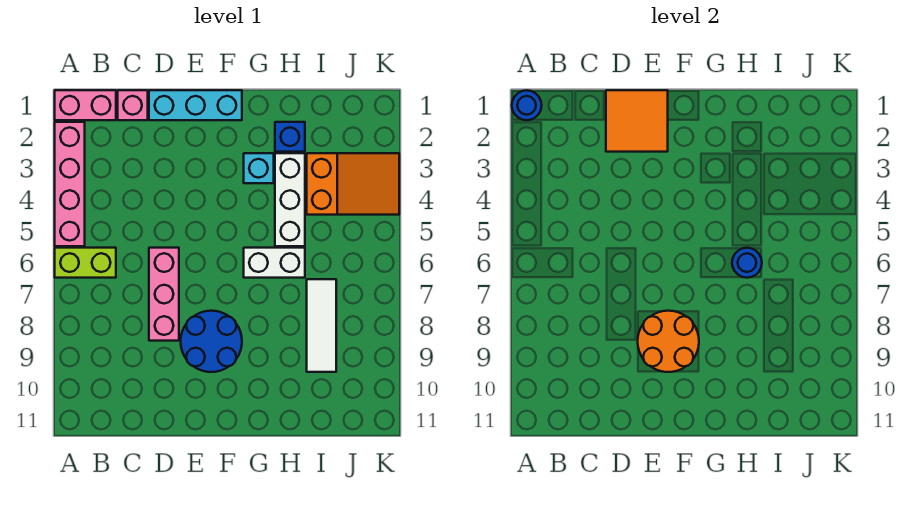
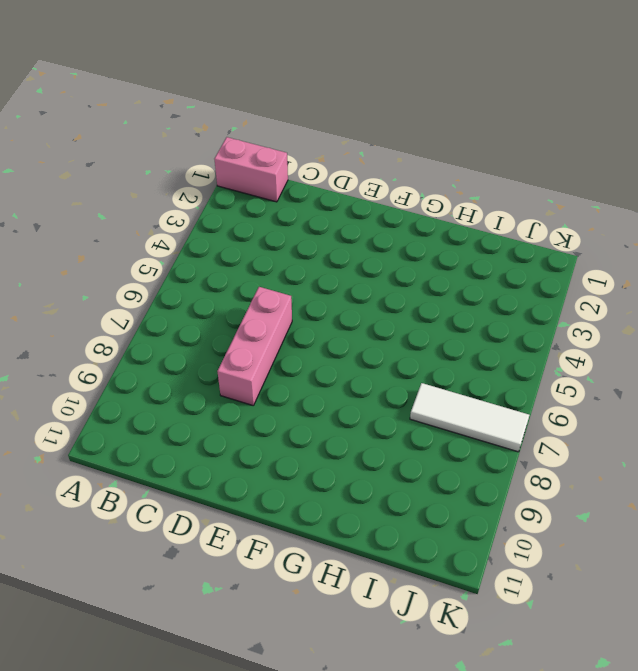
white 1x3 tile [410,383,529,452] -> white 1x3 tile turned to [307,279,336,372]
none -> pink 1x4 brick [55,122,85,246]
none -> lime 1x2 brick [55,248,116,278]
none -> pink 1x1 brick [118,90,148,120]

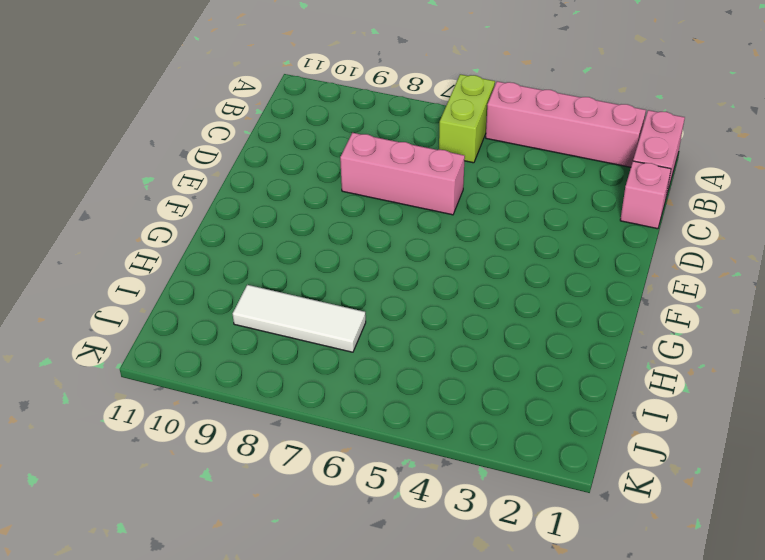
none -> cyan 1x3 brick [149,90,242,120]
none -> blue 2x2 round brick [181,311,242,372]
none -> cyan 1x1 brick [244,153,274,183]

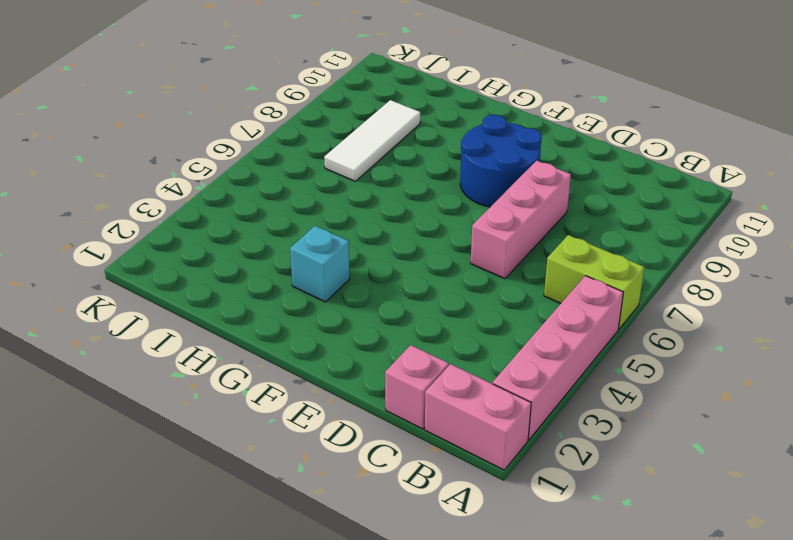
none -> cyan 1x3 brick [149,90,242,120]
none -> white 1x2 brick [244,248,305,278]
none -> blue 1x1 brick [275,122,305,152]

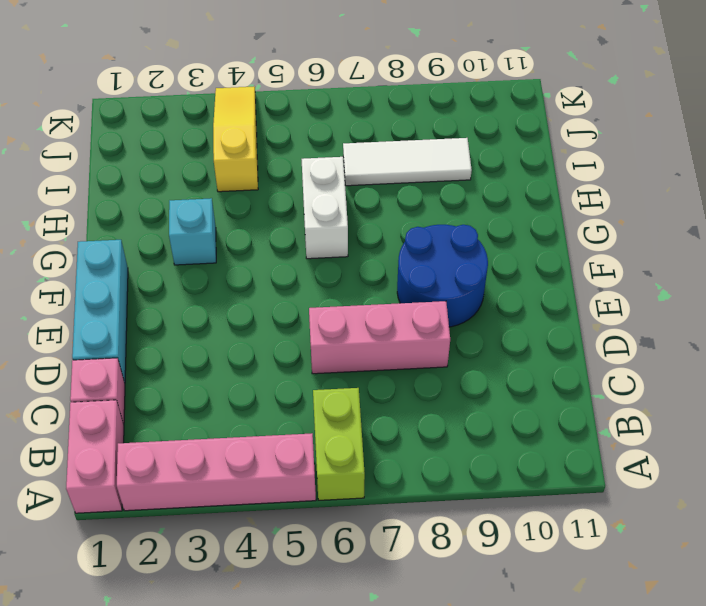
yellow 1x3 slope [213,87,258,192] -> orange 2x3 slope [307,153,399,215]
none -> blue 1x1 brick [275,122,305,152]
none -> white 1x3 brick [275,153,305,246]
none -> blue 1x1 round brick [512,90,542,120]

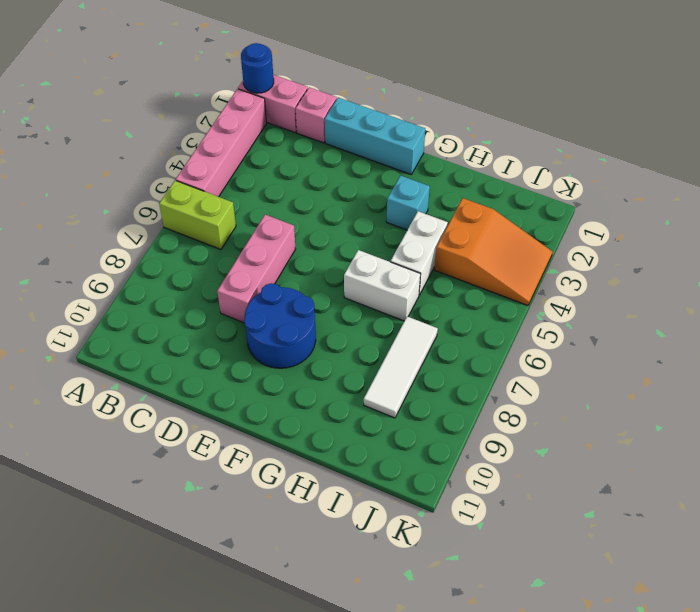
white 1x2 brick [391,211,448,295] -> white 1x3 brick [275,153,305,246]
none -> blue 1x1 brick [275,122,305,152]
none -> orange 2x2 tile [606,90,668,152]
none -> orange 2x2 round brick [638,311,699,372]

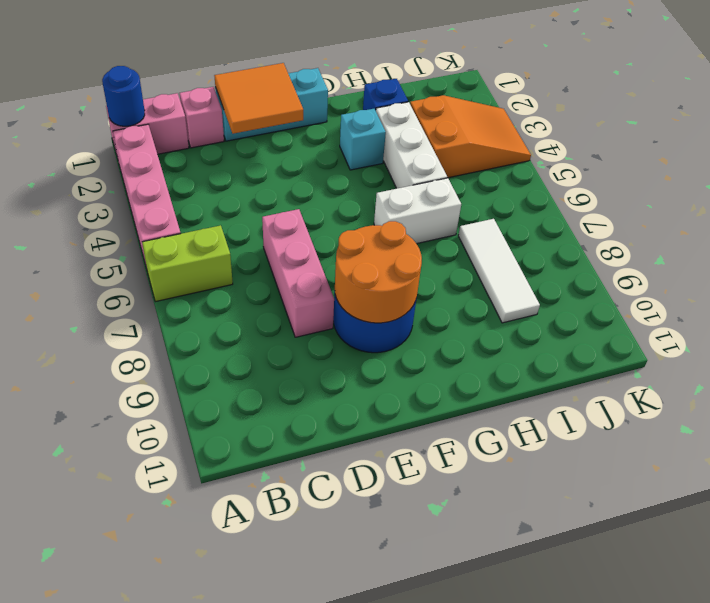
none -> blue 1x1 round brick [732,248,762,278]

